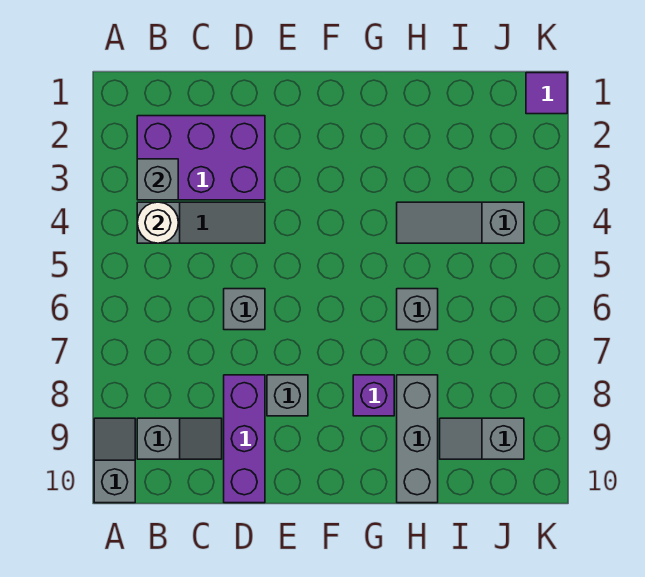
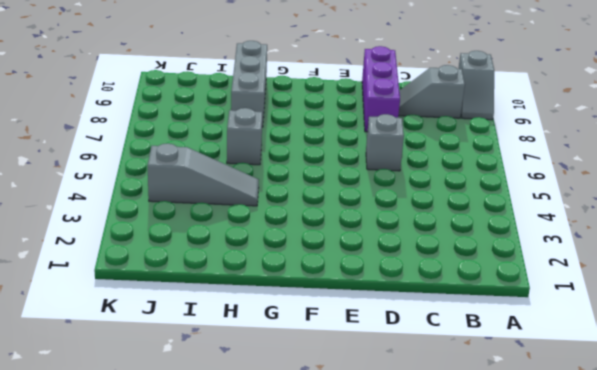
none -> purple 2x3 brick [137,116,265,200]
none -> grey 1x3 slope [137,202,265,243]
none -> grey 1x1 brick [267,375,308,416]

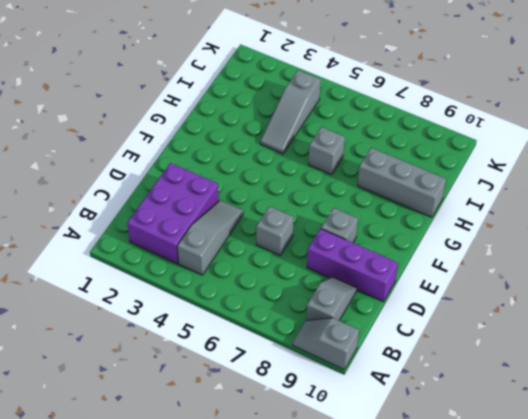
none -> purple 1x1 brick [353,375,394,416]
none -> grey 1x2 slope [440,418,524,459]
none -> purple 1x1 tile [526,73,567,114]

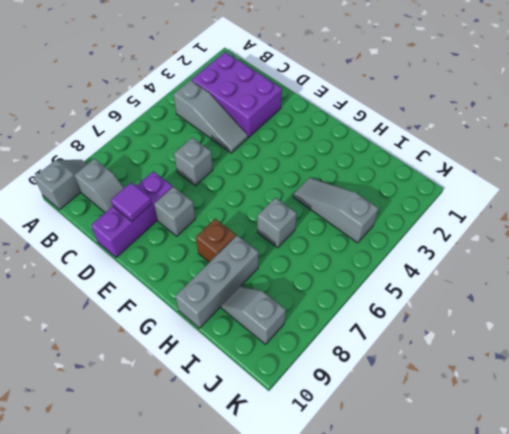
purple 1x1 tile [111,183,152,221] -> purple 1x1 tile moved to [526,73,567,114]
brown 1x1 brick [196,219,236,262] -> purple 1x1 brick [353,375,394,416]
none -> grey 1x1 brick [137,159,178,200]
none -> white 1x1 round brick [137,202,178,243]

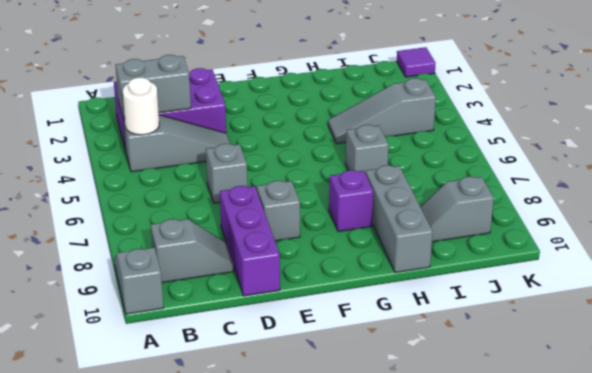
grey 1x2 brick [115,55,191,117] -> grey 1x1 brick [137,159,178,200]

